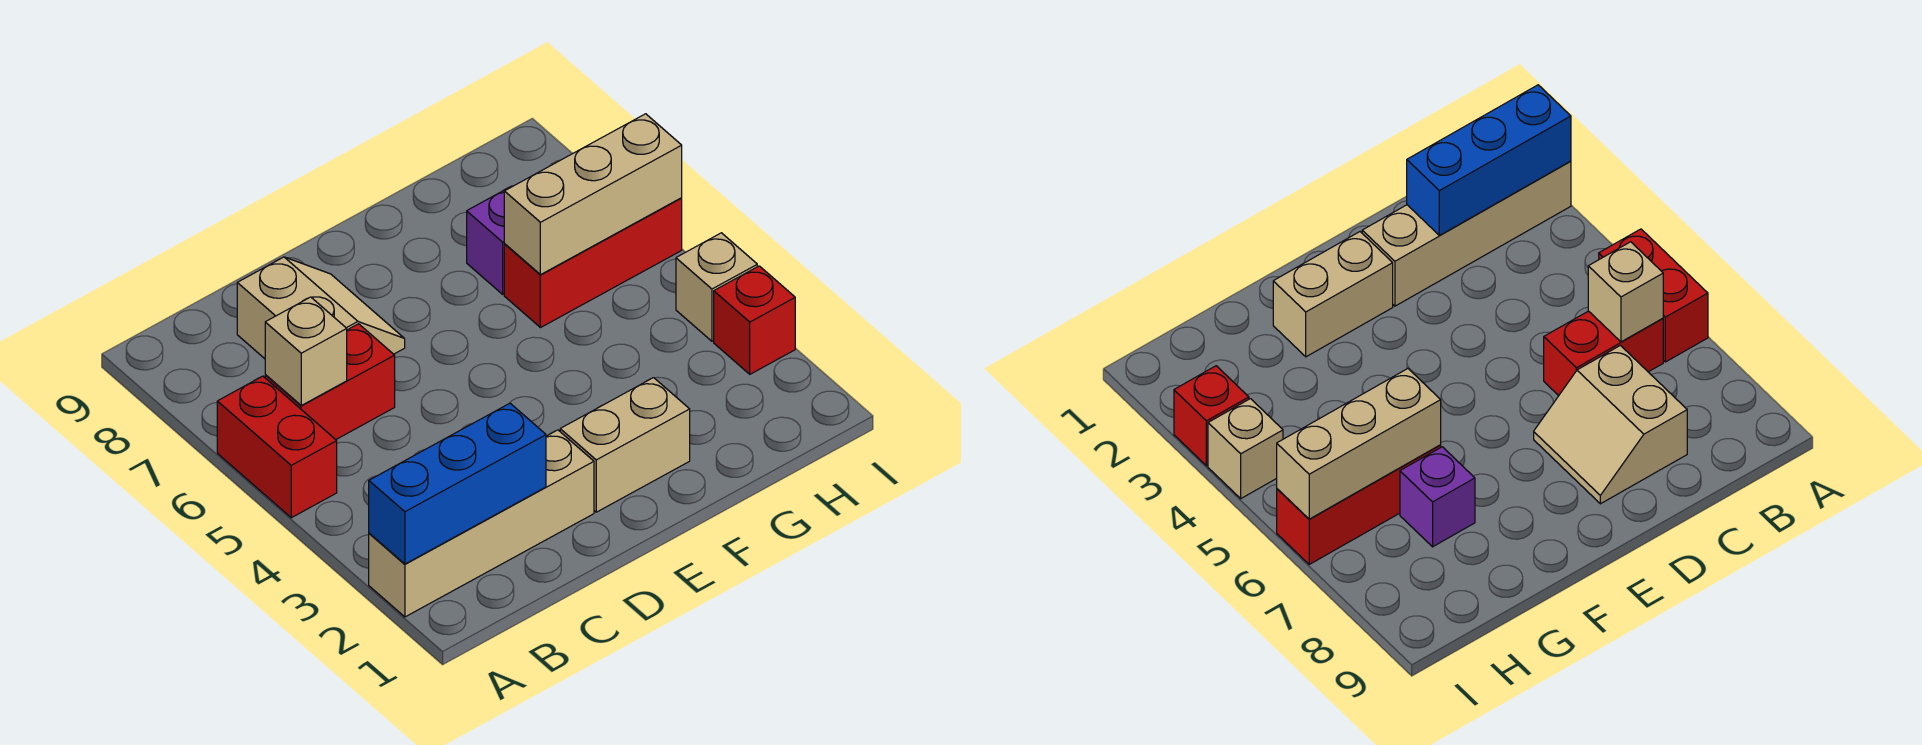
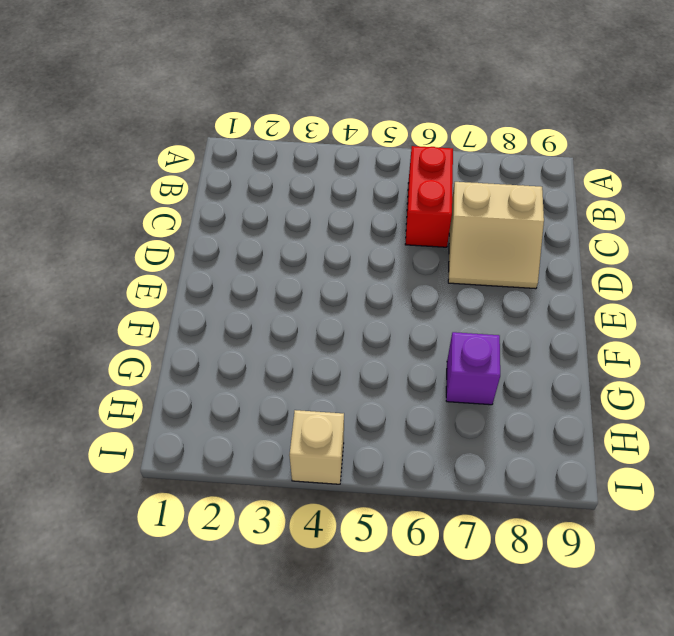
none -> tan 1x4 brick [369,430,594,617]
none -> red 1x2 brick [217,376,337,518]
none -> tan 1x2 brick [560,378,690,512]

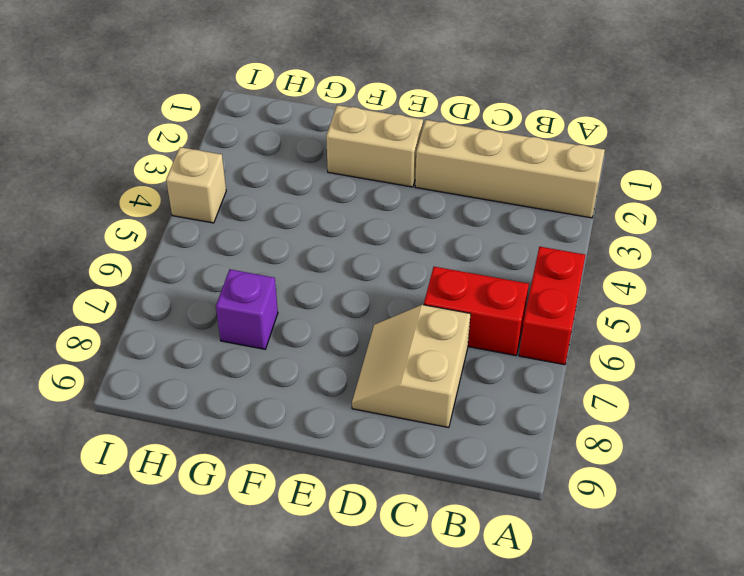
none -> red 1x3 brick [504,198,682,328]
none -> red 1x1 brick [714,266,795,374]
none -> blue 1x3 brick [369,403,546,564]

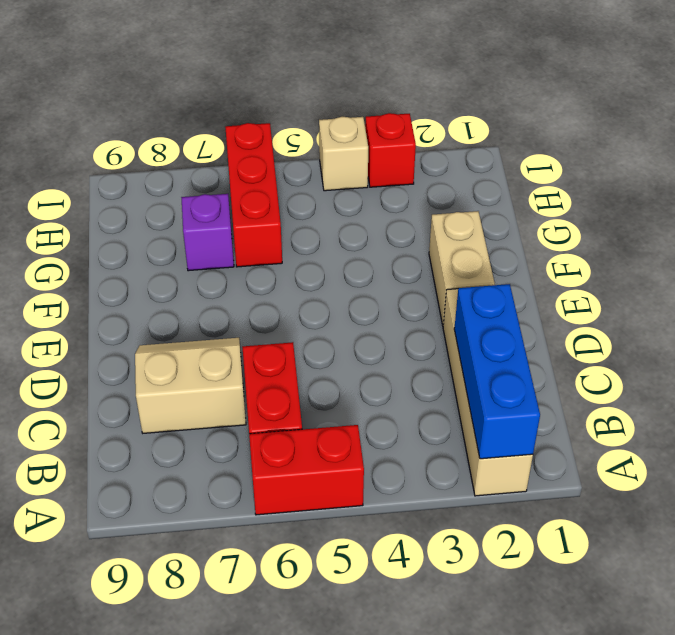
none -> tan 1x1 brick [265,297,347,405]
none -> tan 1x3 brick [504,114,682,275]

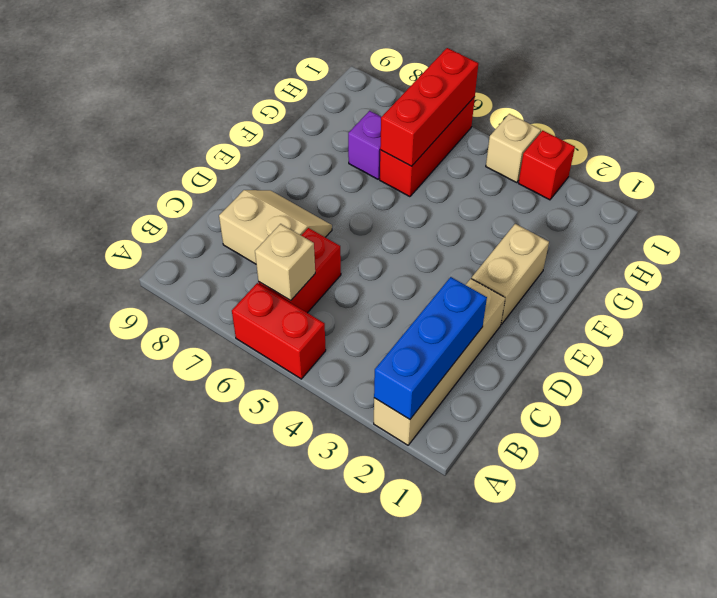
red 1x3 brick [380,48,478,166] -> tan 1x3 brick [504,114,682,275]

